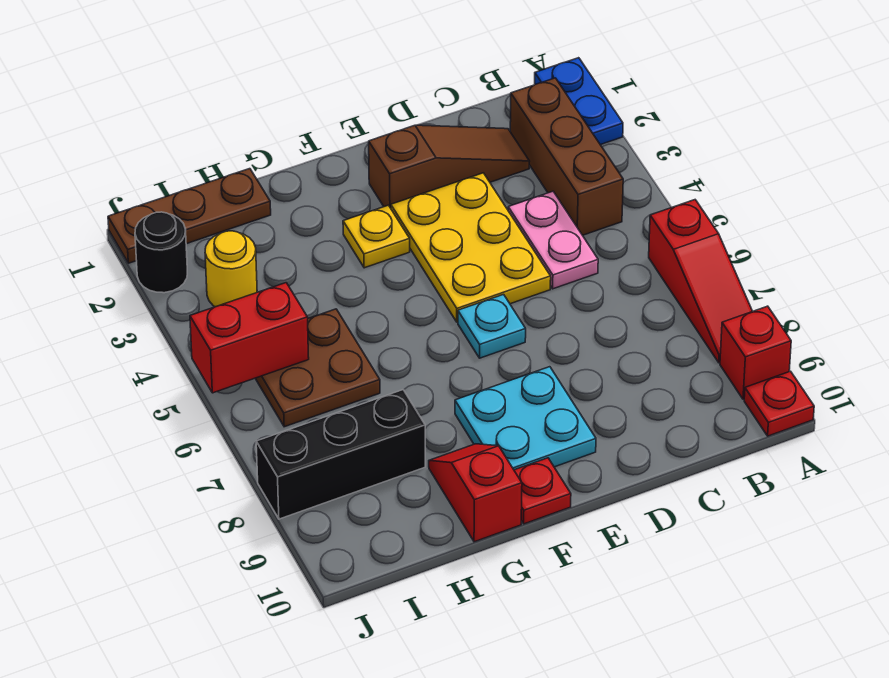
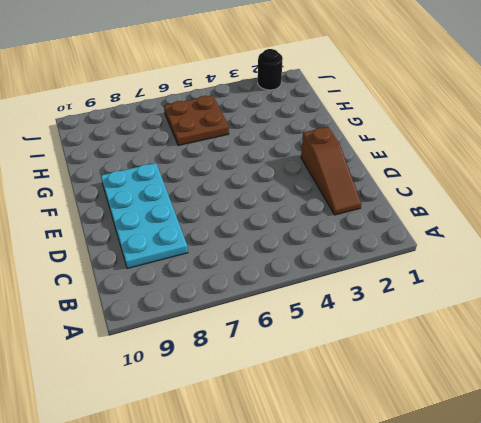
cyan 2x4 plate [101,163,188,269] -> cyan 2x2 plate [455,367,596,470]
none -> blue 1x2 plate [535,58,623,145]
none -> red 1x3 slope [649,200,752,363]
none -> red 1x1 brick [720,306,791,399]

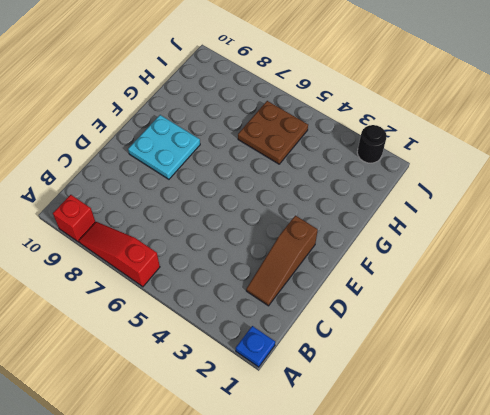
blue 1x1 plate [236,326,275,367] -> blue 1x2 plate [535,58,623,145]
none -> red 1x1 plate [744,371,814,436]
none -> brown 1x3 brick [510,78,623,235]
none -> pink 1x2 plate [508,191,598,289]

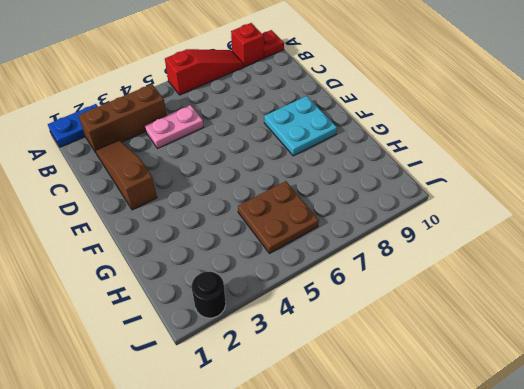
none -> yellow 2x3 plate [391,173,551,322]
none -> cyan 1x1 plate [458,294,526,358]
none -> yellow 1x1 plate [343,205,410,268]

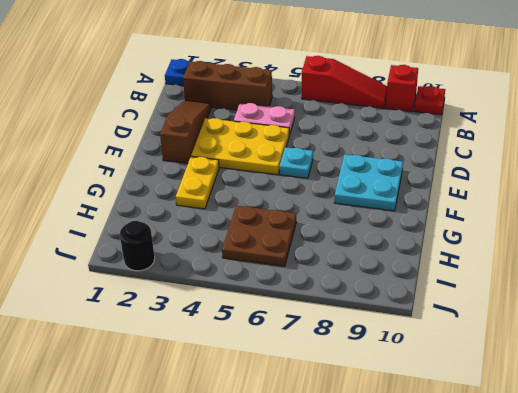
yellow 1x2 plate [176,157,219,209] -> yellow 1x1 plate [343,205,410,268]
none -> red 1x1 plate [514,458,571,524]
none -> red 1x2 slope [429,444,522,542]
none -> brown 1x3 plate [108,169,271,263]

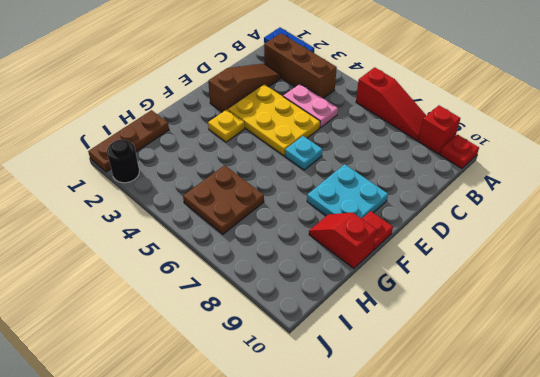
none -> black 1x3 brick [256,390,425,519]
none -> yellow 1x1 round brick [205,231,257,307]
none -> red 1x2 brick [190,283,309,393]

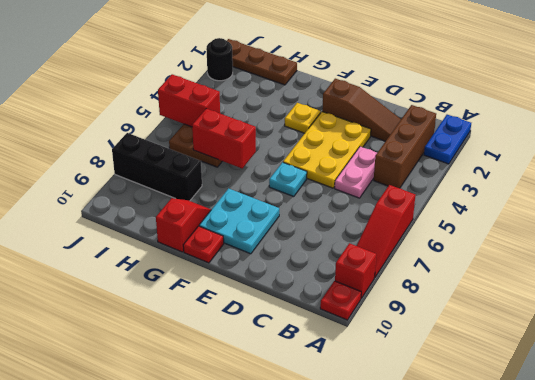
red 1x2 brick [192,109,256,168] -> none
none -> yellow 1x1 round brick [205,231,257,307]

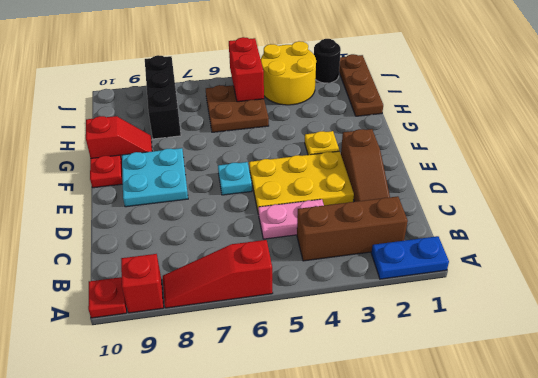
yellow 2x2 round brick [261,41,316,105] -> yellow 1x1 round brick [205,231,257,307]

